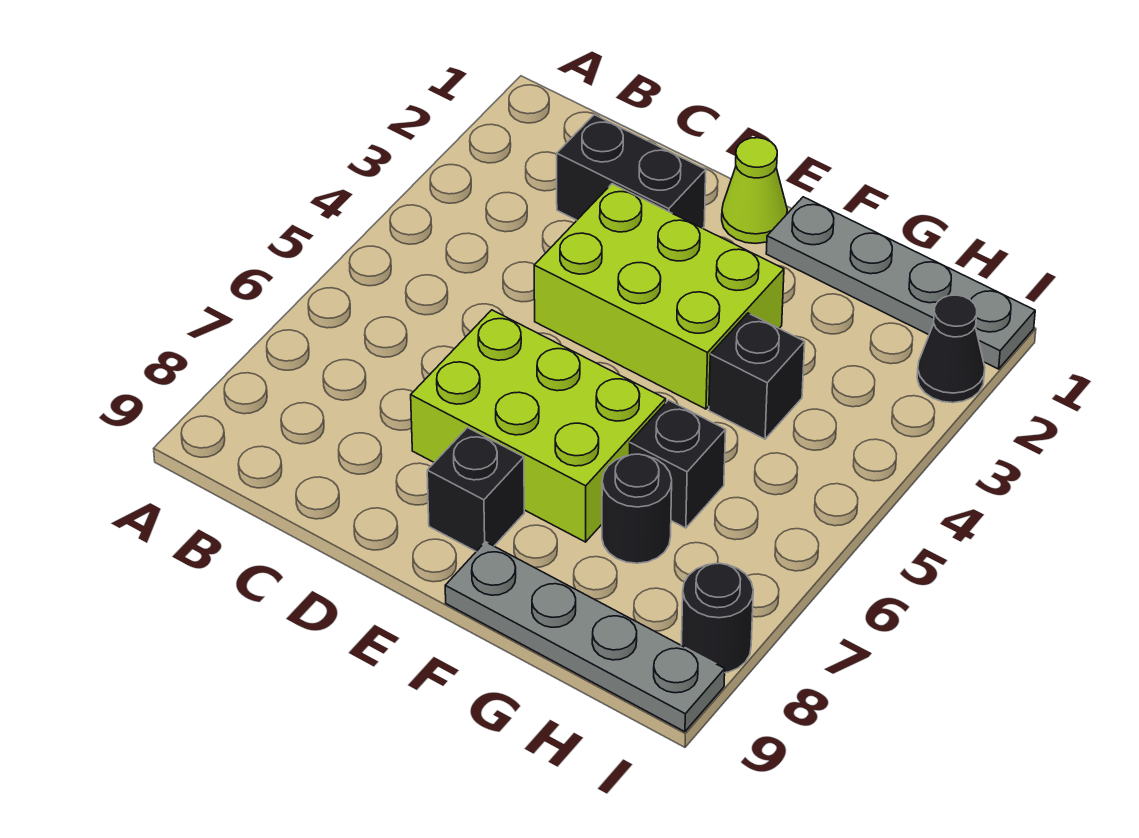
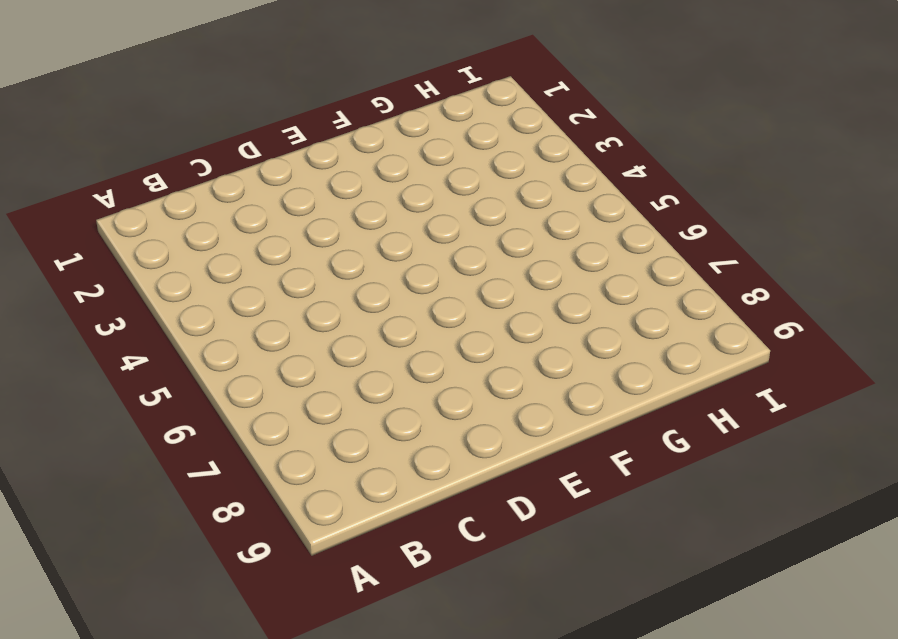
none -> black 1x2 brick [557,115,706,228]
none -> lime 2x3 brick [534,184,784,409]
none -> lime 2x3 brick [411,310,666,542]

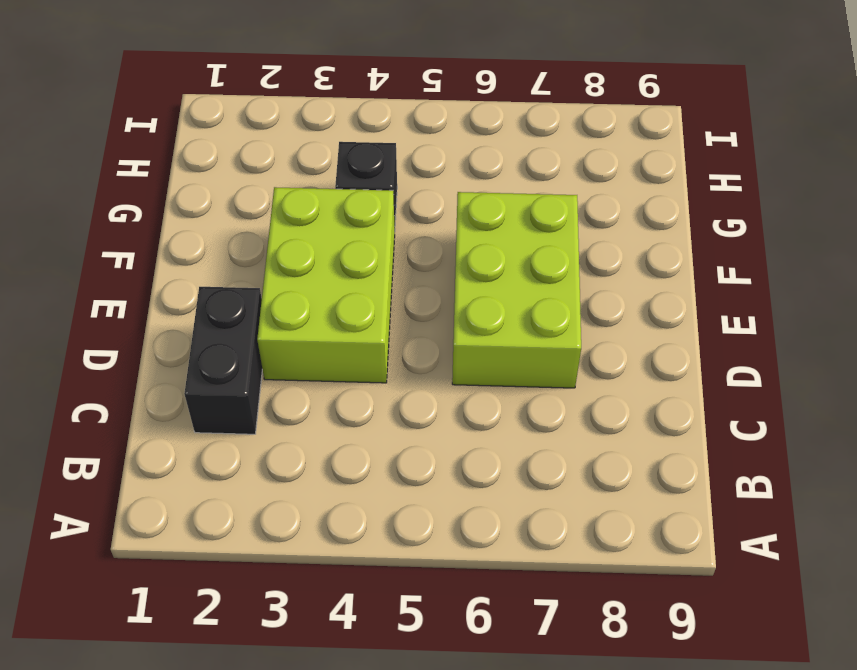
none -> lime 1x1 cone [722,138,787,244]
none -> black 1x1 brick [427,428,524,551]
none -> grey 1x4 plate [766,197,1035,369]

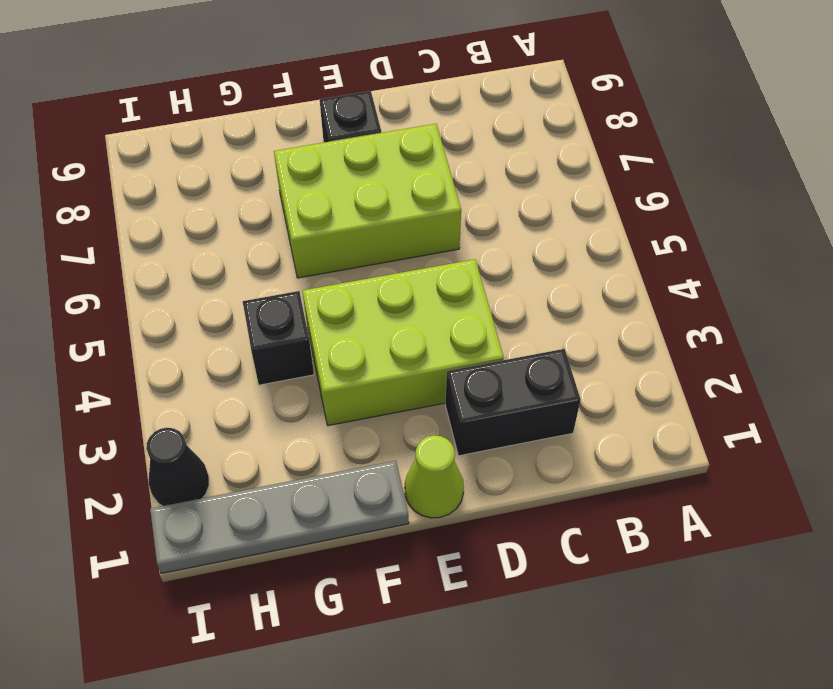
none -> grey 1x4 plate [445,542,725,732]
none -> black 1x1 brick [630,400,726,528]
none -> black 1x1 round brick [602,454,672,563]

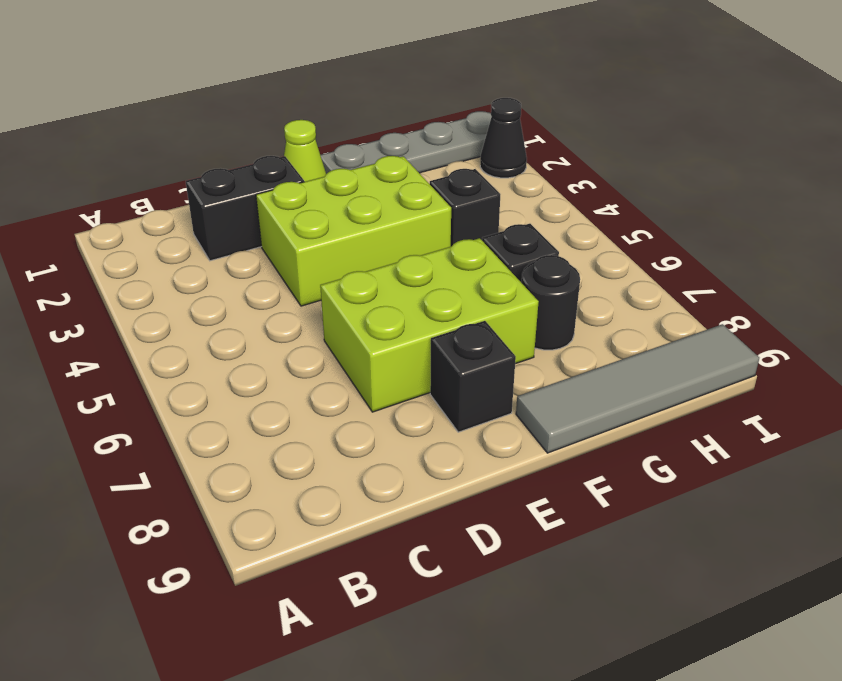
grey 1x4 tile [516,324,759,453] -> grey 1x4 plate [445,542,725,732]
none -> black 1x1 round brick [681,563,753,673]

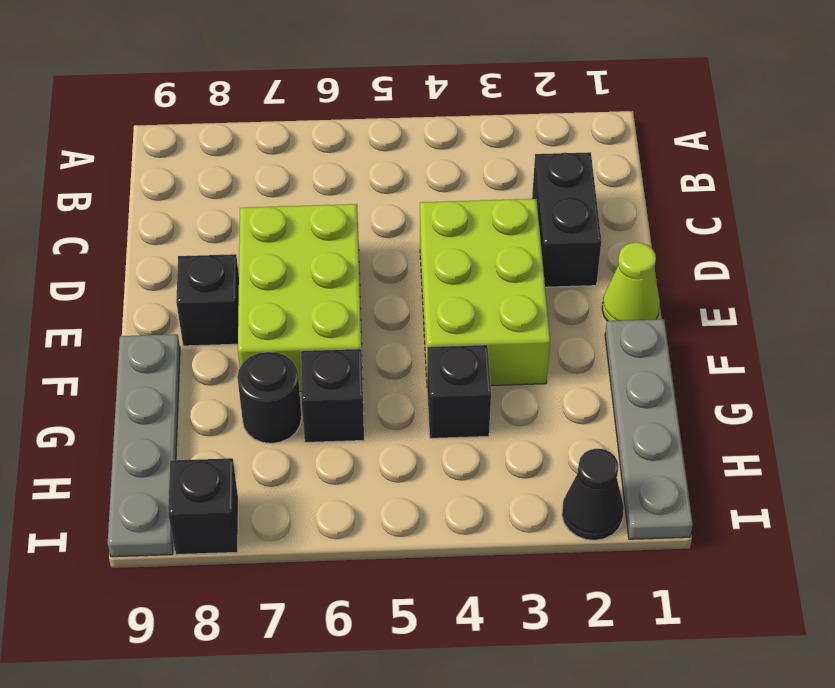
black 1x1 brick [168,458,238,555] -> black 1x1 round brick [681,563,753,673]

